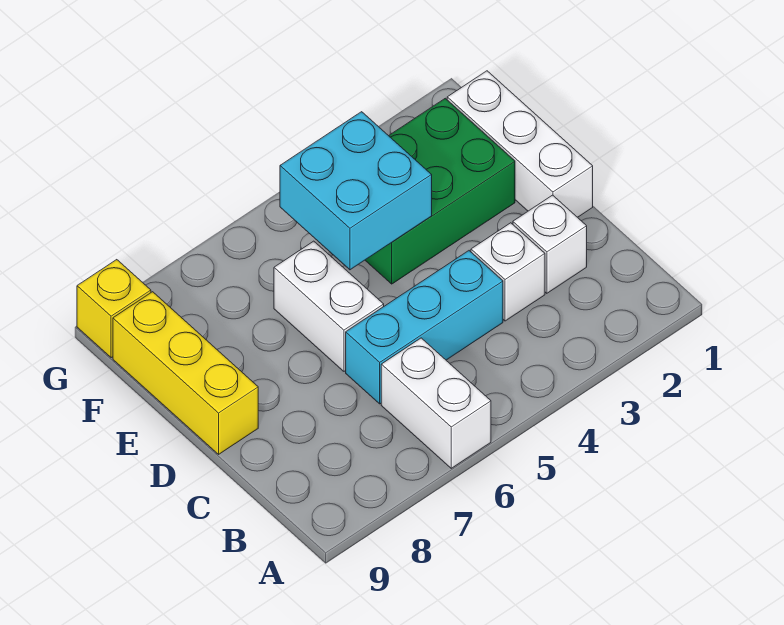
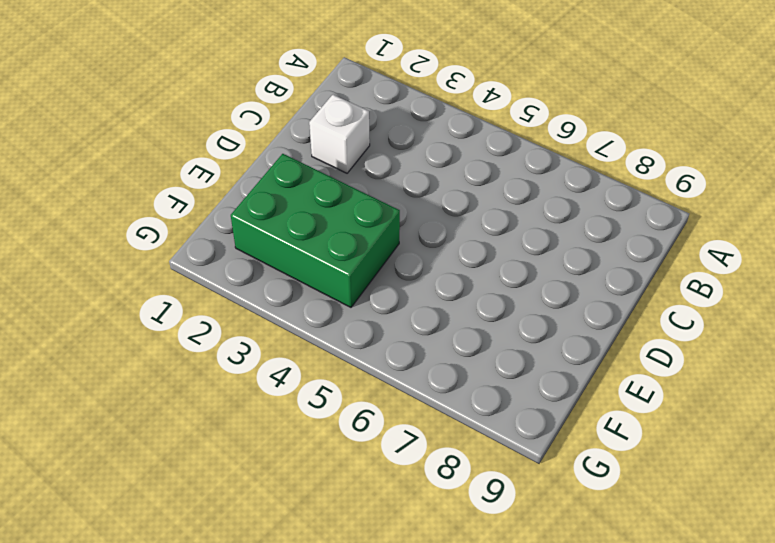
none -> white 1x2 brick [381,338,491,468]
none -> white 1x1 brick [471,223,545,321]

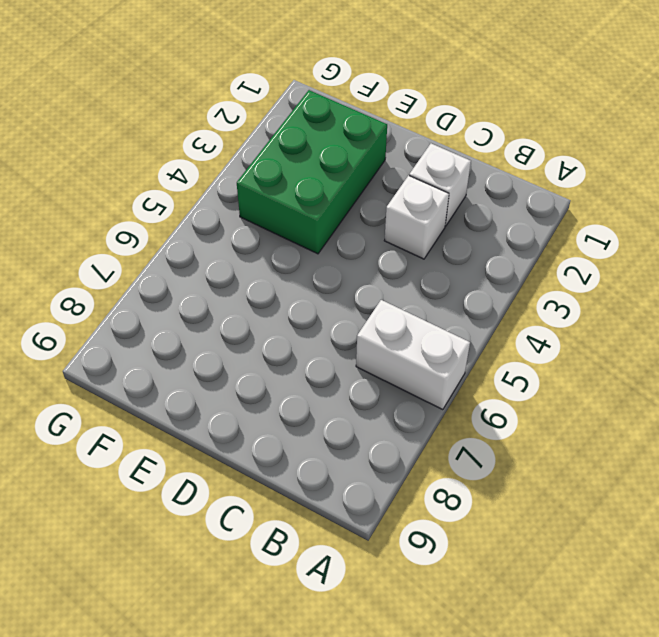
none -> cyan 1x3 brick [346,251,503,404]
none -> white 1x3 brick [447,71,593,217]

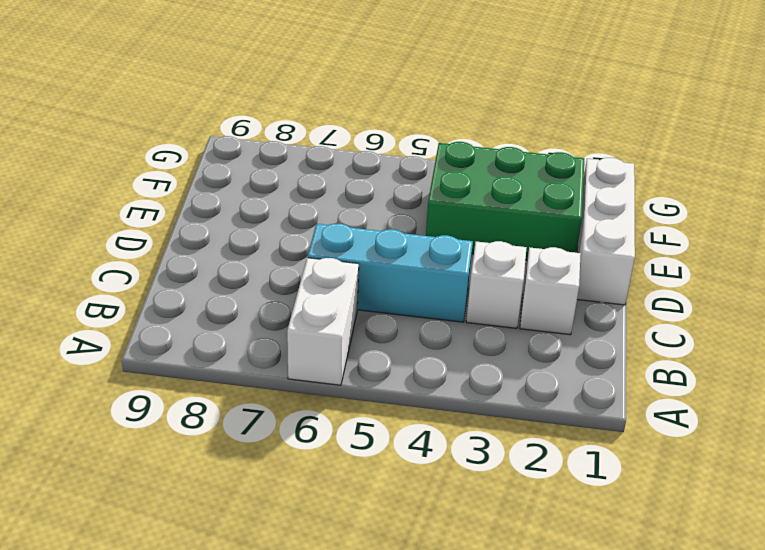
none -> white 1x2 brick [274,241,384,371]
none -> yellow 1x3 brick [113,292,258,454]

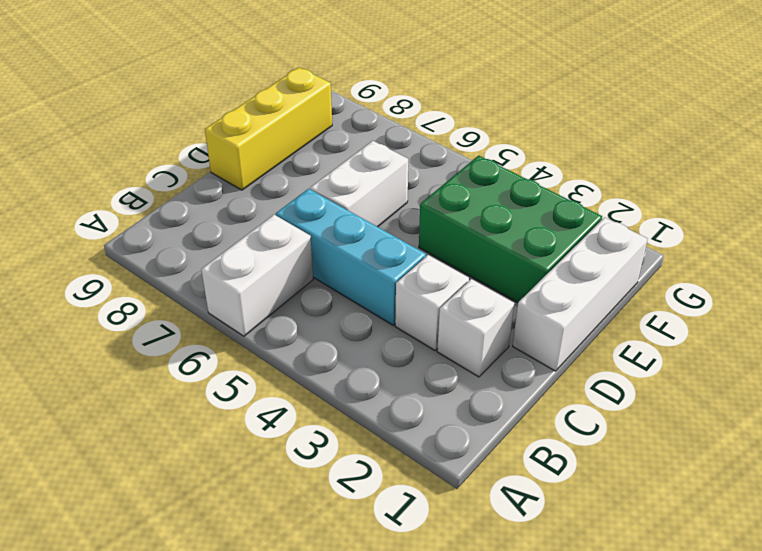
none -> yellow 1x1 brick [77,260,151,358]
none -> cyan 2x2 brick [280,112,432,270]

